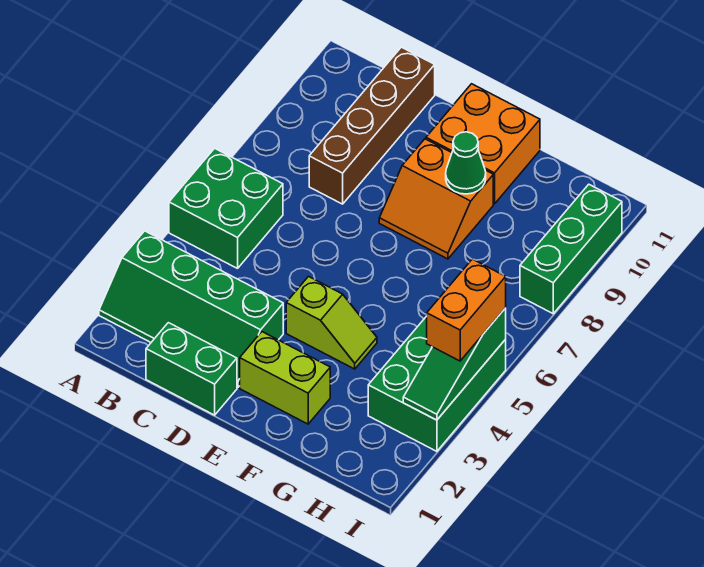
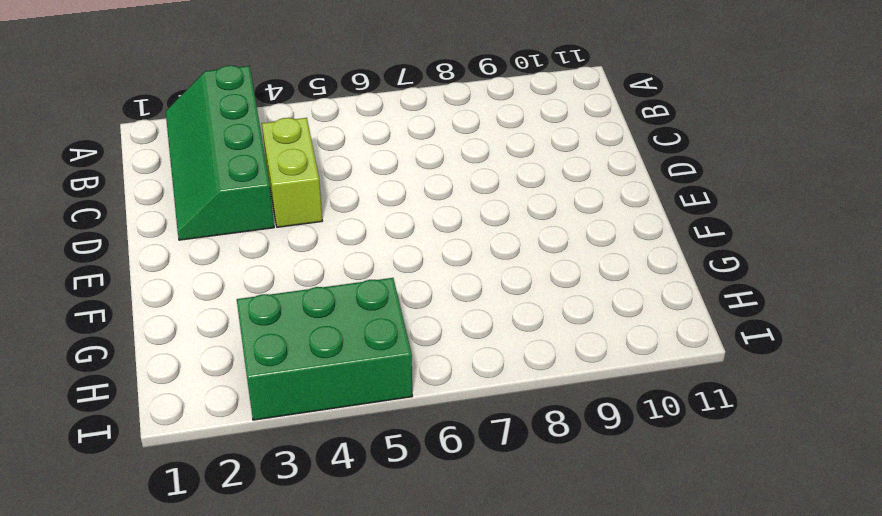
lime 1x2 brick [262,118,322,227] -> lime 1x2 brick moved to [240,332,330,424]
none -> green 2x2 brick [169,148,283,268]
none -> green 1x2 brick [146,323,237,415]
none -> brown 1x4 brick [309,47,435,204]

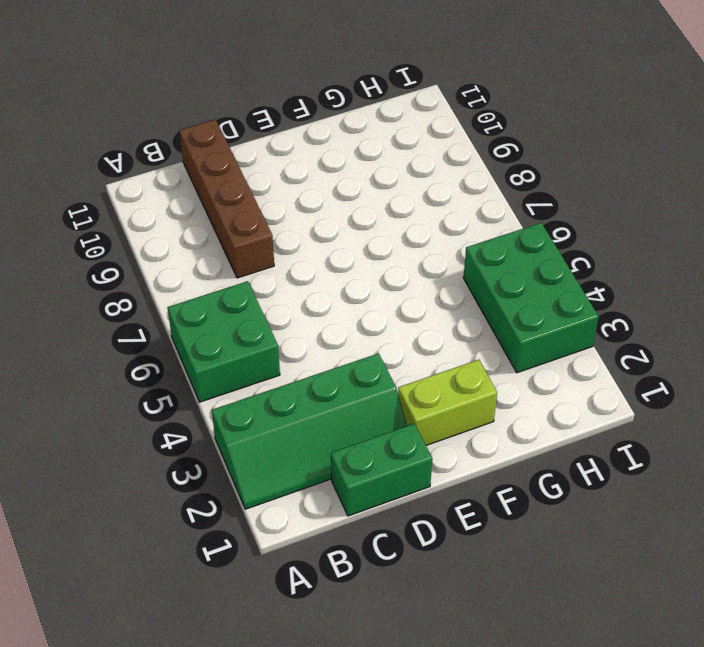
none -> lime 1x2 slope [286,277,377,369]
none -> orange 2x2 slope [379,139,493,259]
none -> orange 2x2 brick [426,84,540,204]

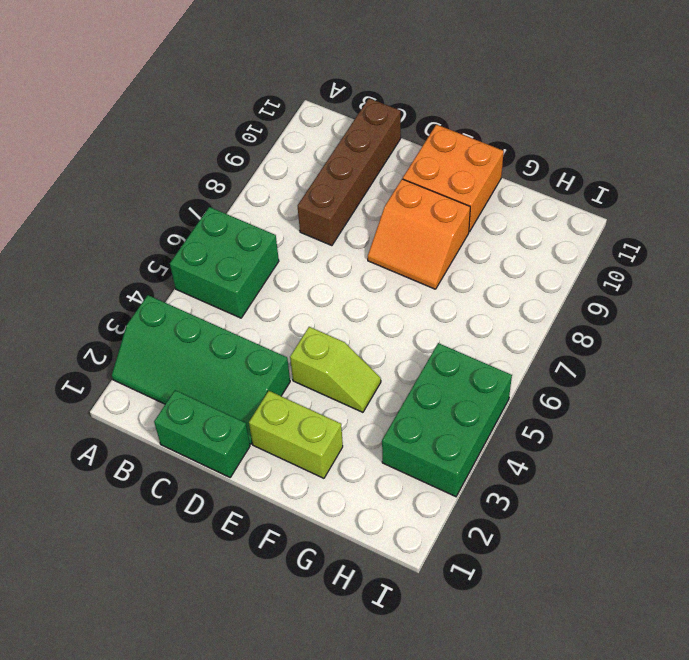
none -> green 1x3 brick [520,184,622,314]
none -> green 1x1 cone [446,132,486,194]
none -> green 1x3 slope [403,308,506,420]

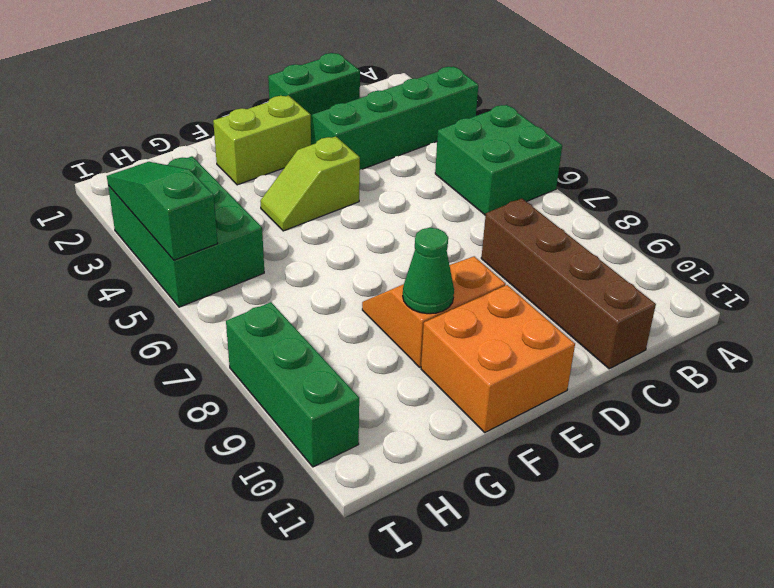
none -> orange 1x2 brick [427,259,506,361]

